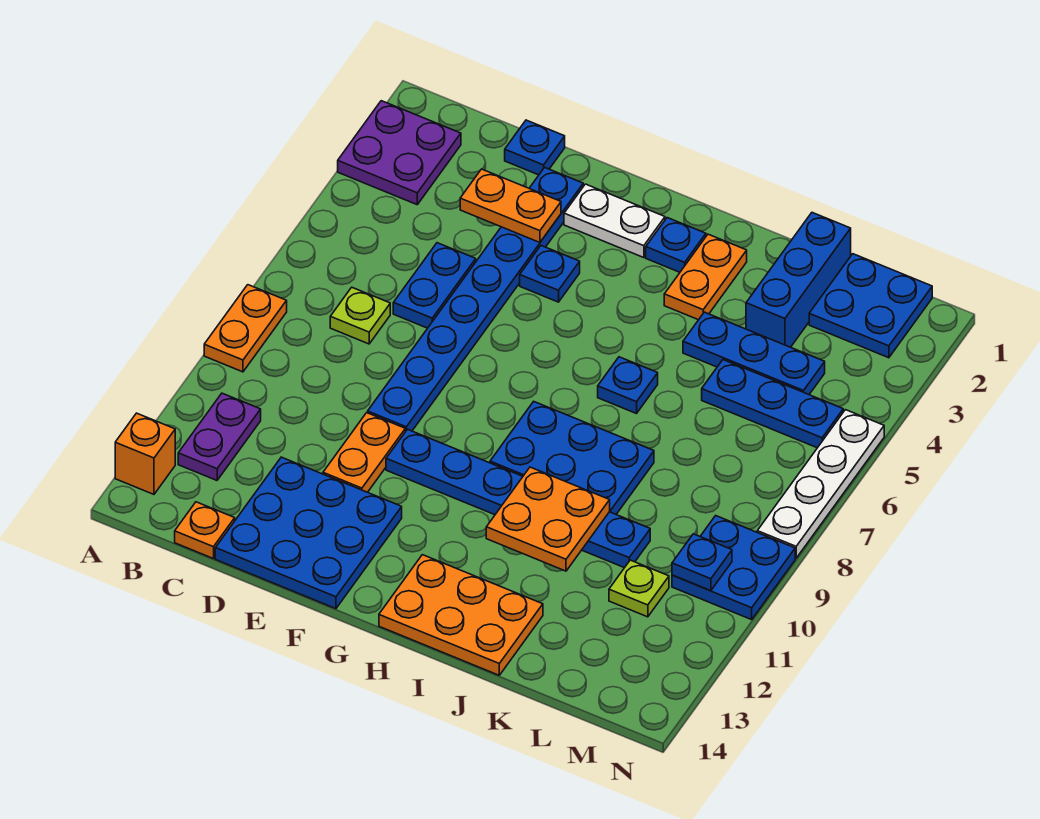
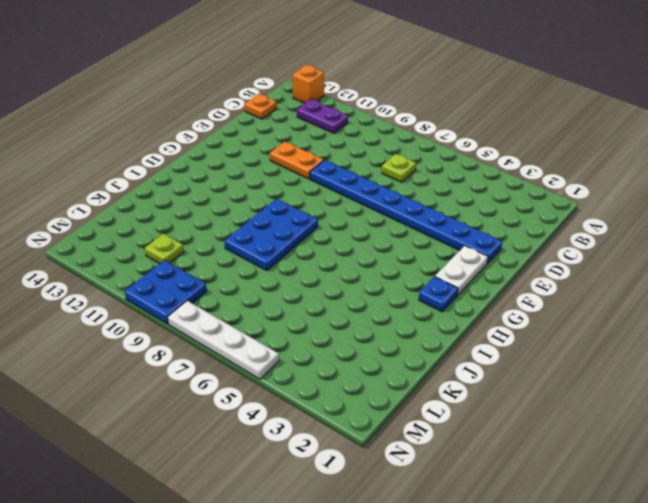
none -> purple 2x2 plate [338,101,461,205]
none -> orange 1x2 plate [204,285,287,372]
none -> blue 1x1 plate [505,120,565,175]

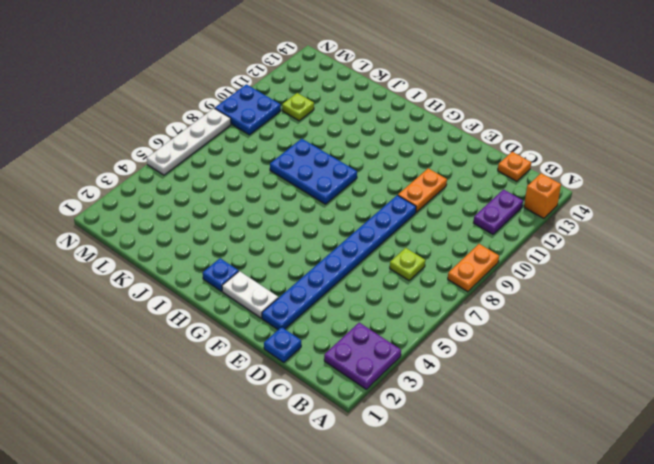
none -> blue 1x2 plate [393,243,476,328]
none -> blue 3x3 plate [215,457,402,609]
none -> blue 1x1 plate [520,246,580,302]

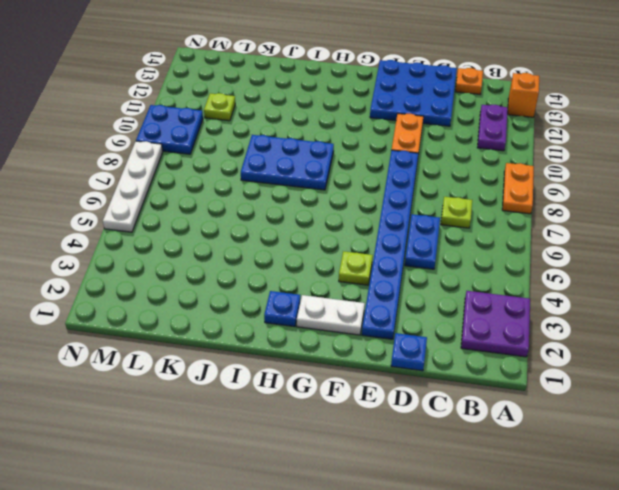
lime 1x1 plate [339,251,373,285] -> blue 1x1 plate [520,246,580,302]
none -> blue 1x6 plate [386,429,650,568]
none -> orange 2x3 plate [379,555,543,675]
none -> orange 1x2 plate [664,234,747,320]

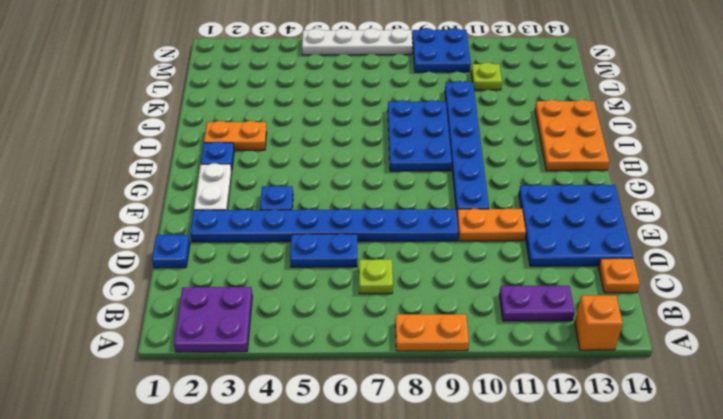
none -> blue 1x1 plate [598,357,658,414]
none -> blue 1x3 plate [683,312,825,394]
none -> blue 1x3 brick [746,213,851,347]

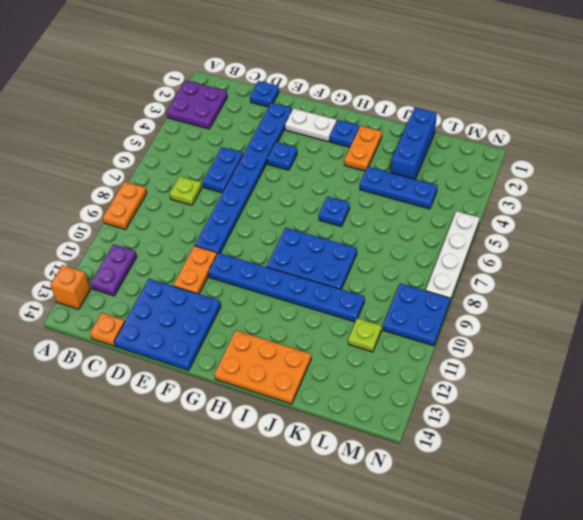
none -> blue 1x3 plate [702,360,843,448]
none -> blue 2x2 plate [809,254,932,358]
none -> orange 1x2 plate [460,169,561,242]

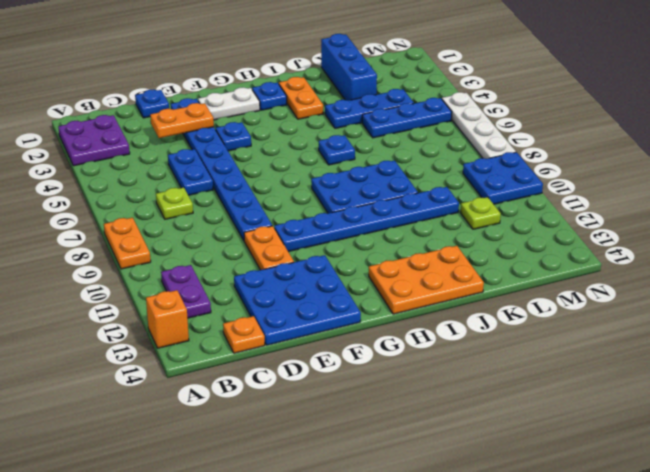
none -> blue 2x2 plate [809,254,932,358]
none -> orange 2x2 plate [486,467,610,571]
none -> blue 1x1 plate [672,534,732,591]

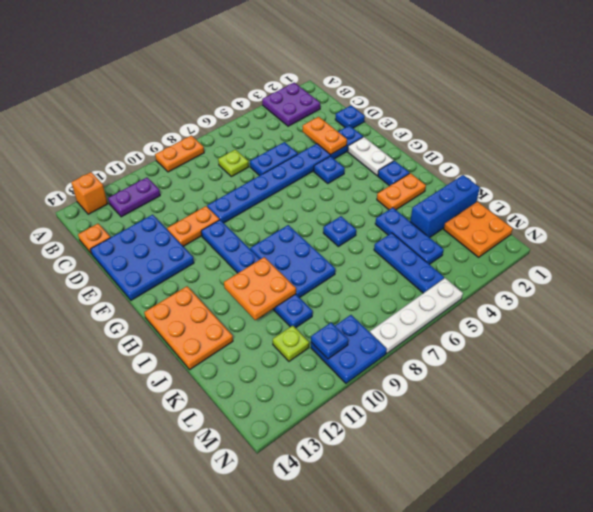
orange 2x2 plate [444,202,513,257] -> blue 2x2 plate [809,254,932,358]

